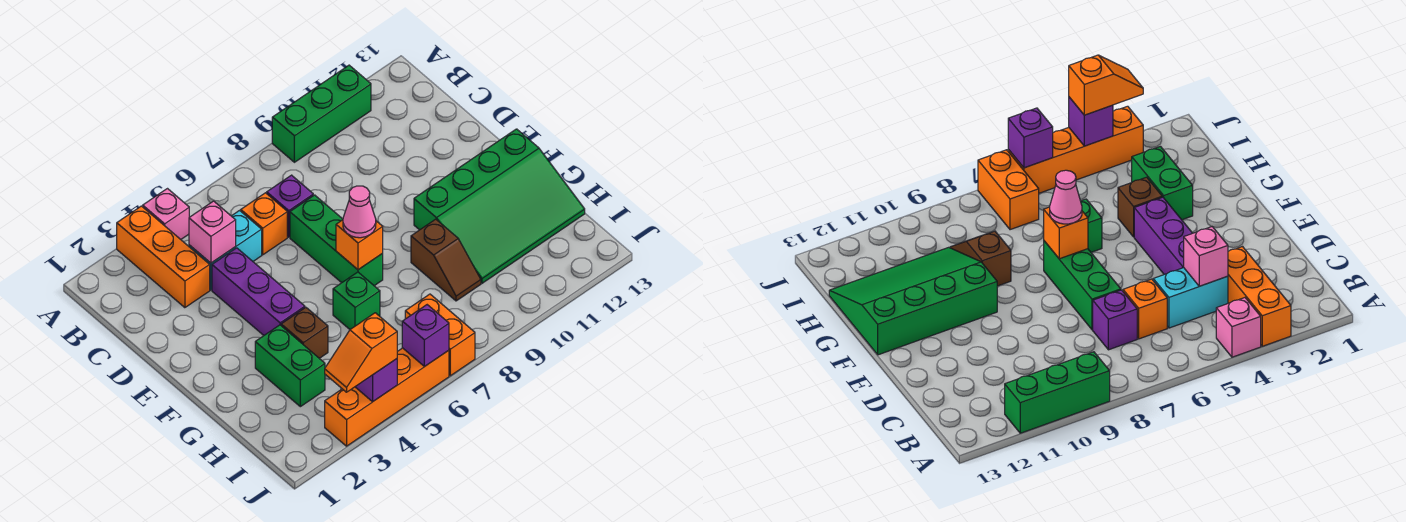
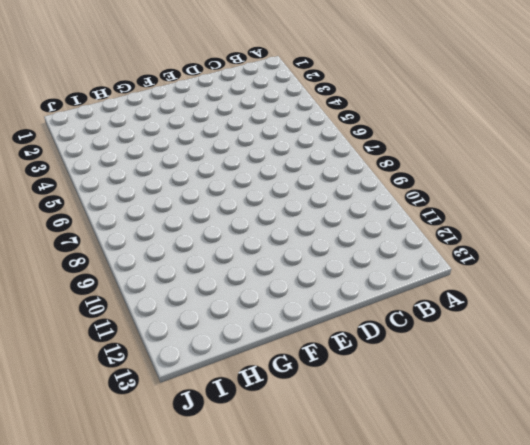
none -> orange 1x3 brick [117,206,210,308]
none -> pink 1x1 brick [143,189,189,239]
none -> green 1x3 brick [272,65,371,162]

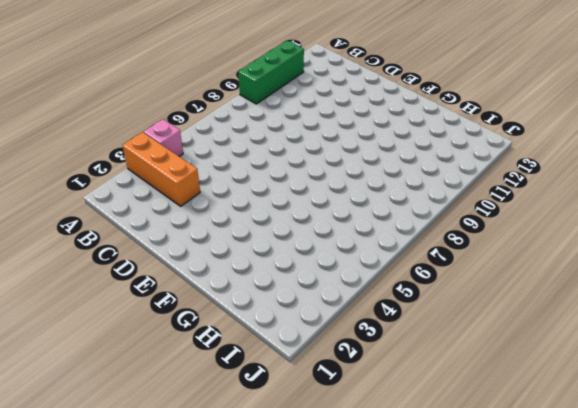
none -> cyan 1x2 brick [189,211,262,290]
none -> orange 1x1 brick [241,193,287,255]
none -> purple 1x1 brick [267,175,313,237]

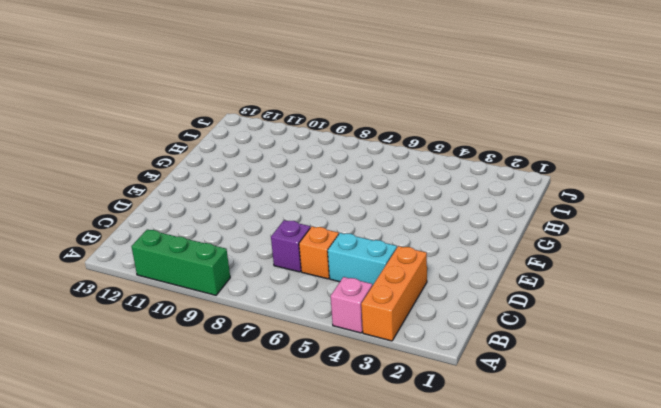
none -> purple 1x3 brick [212,248,305,335]
none -> green 1x3 brick [290,195,383,286]
none -> green 3x4 slope [414,129,585,283]

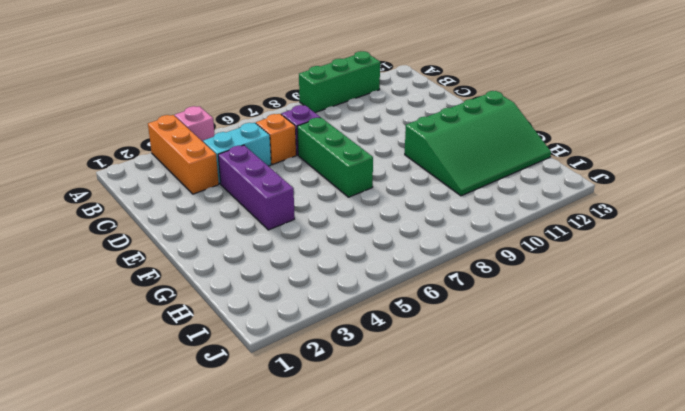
none -> green 1x2 brick [255,325,325,407]
none -> brown 1x1 brick [281,307,328,358]
none -> green 1x1 brick [333,272,380,329]

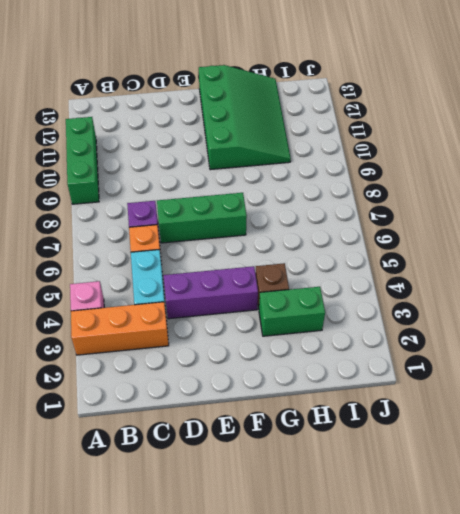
none -> green 1x1 brick [333,272,380,329]
none -> brown 1x2 slope [411,219,481,301]
none -> orange 1x2 brick [405,294,475,376]

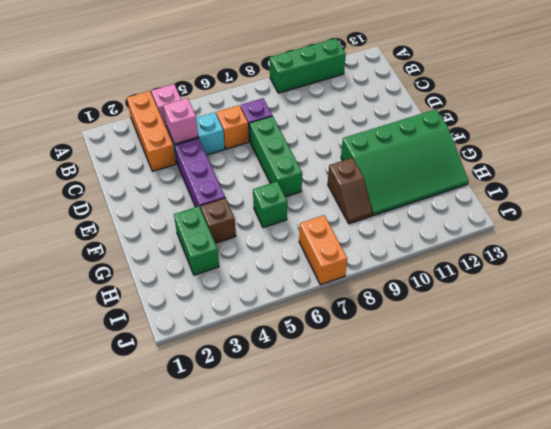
none -> orange 1x4 brick [325,348,449,446]
none -> orange 1x1 brick [336,220,383,270]
none -> purple 1x1 brick [355,359,397,402]

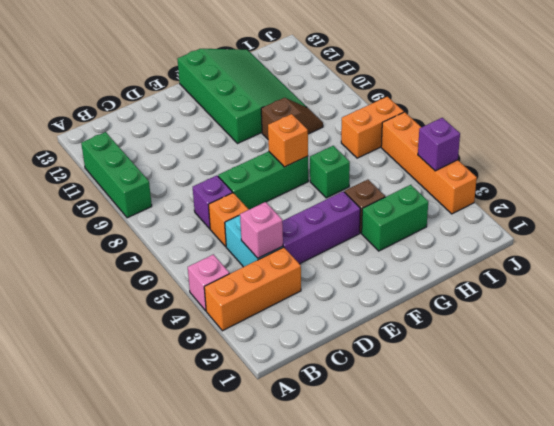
none -> purple 1x1 brick [402,305,449,366]
none -> pink 1x1 cone [343,186,376,238]
none -> orange 1x2 slope [325,313,397,392]

